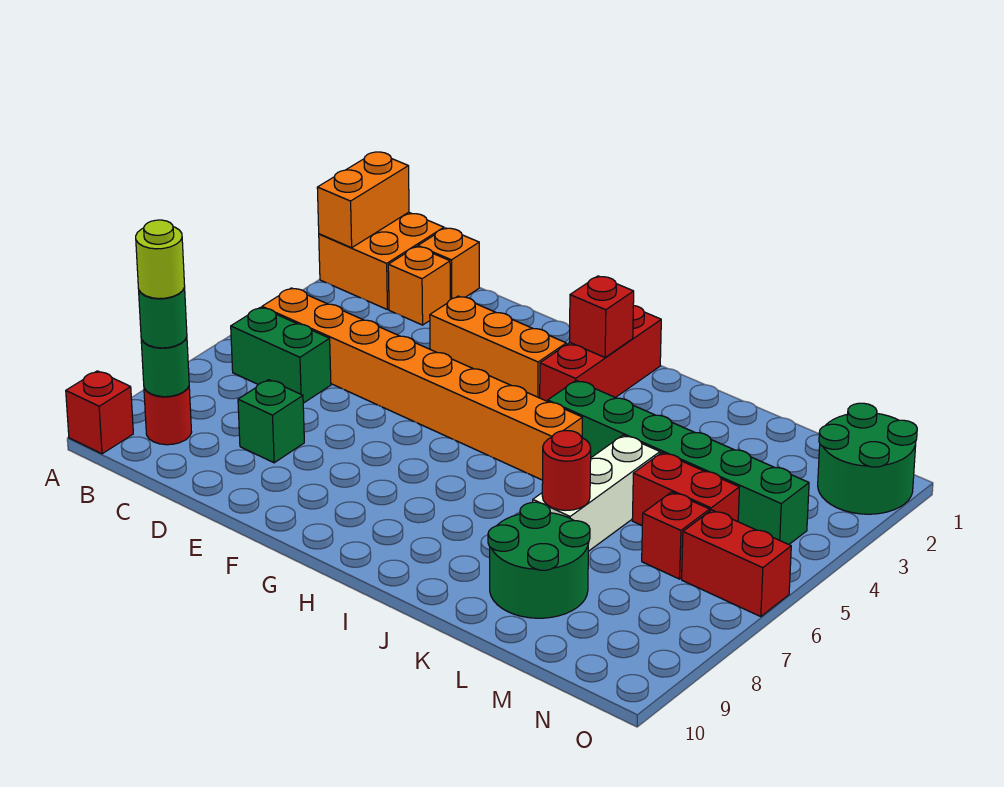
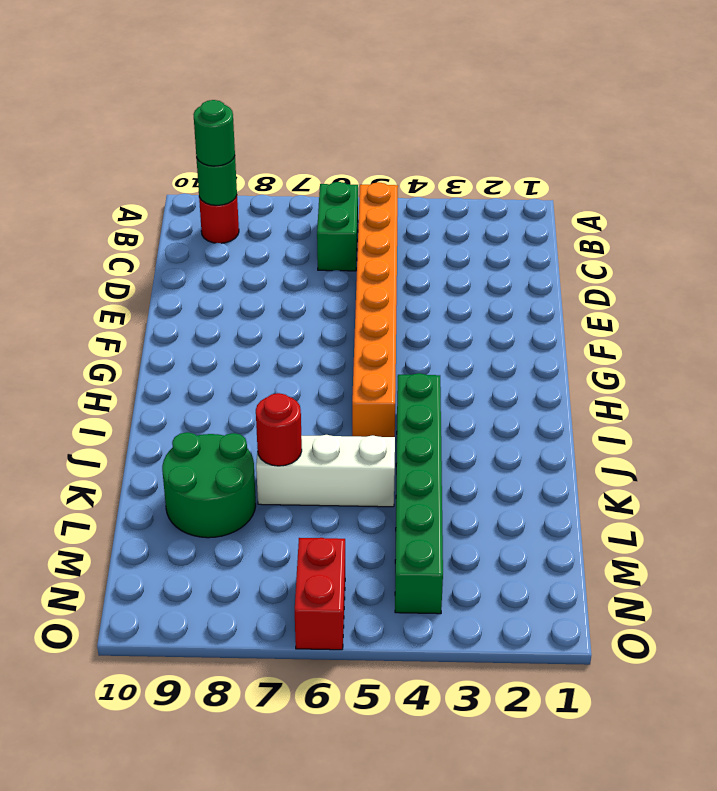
none -> orange 2x2 brick [319,212,444,310]
none -> red 1x1 brick [66,371,133,454]
none -> orange 1x1 brick [418,228,479,299]

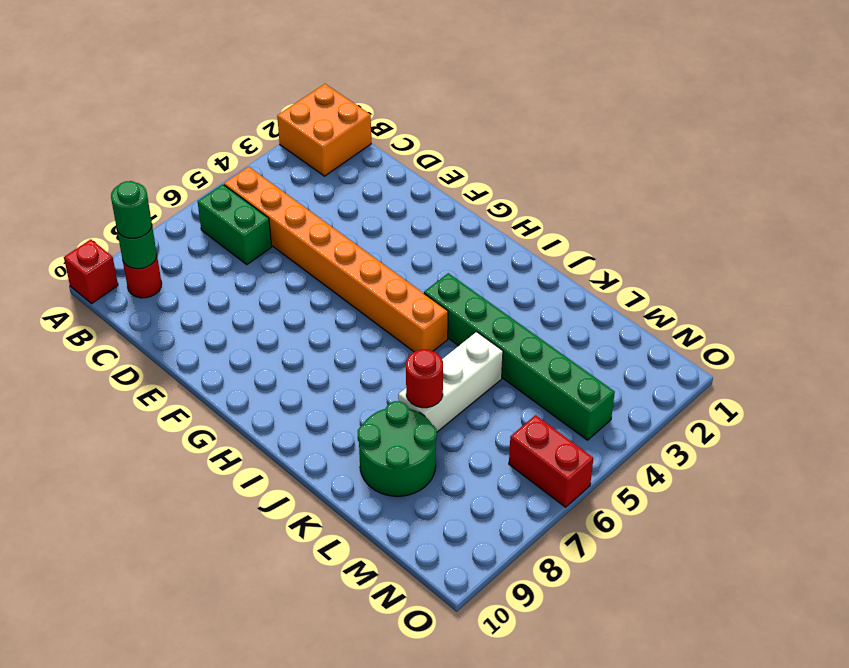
none -> orange 1x1 brick [418,228,479,299]
none -> orange 1x1 brick [388,247,450,325]
none -> green 1x1 brick [238,380,304,463]

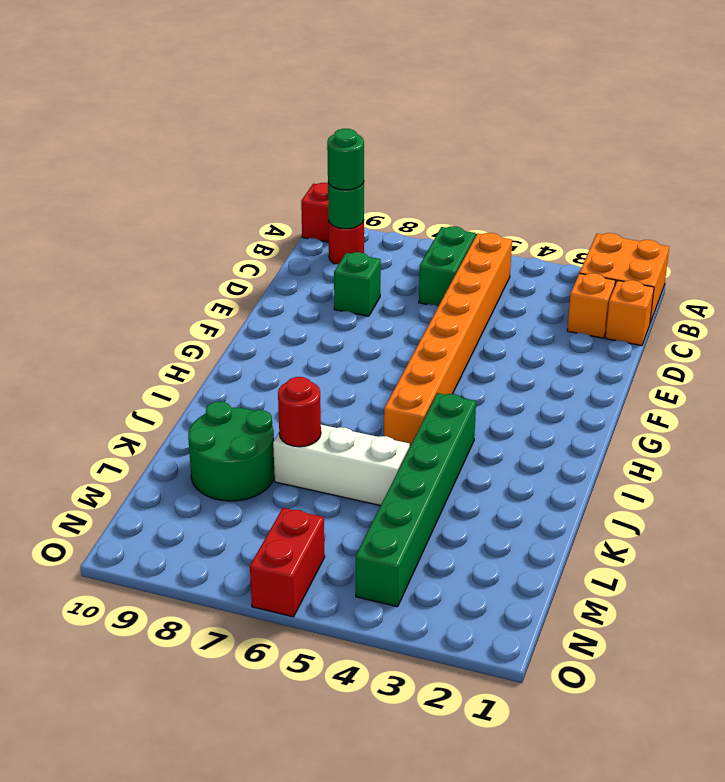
none -> orange 1x3 brick [430,296,566,398]
none -> red 1x3 brick [540,305,661,401]
none -> red 1x2 brick [632,453,739,526]

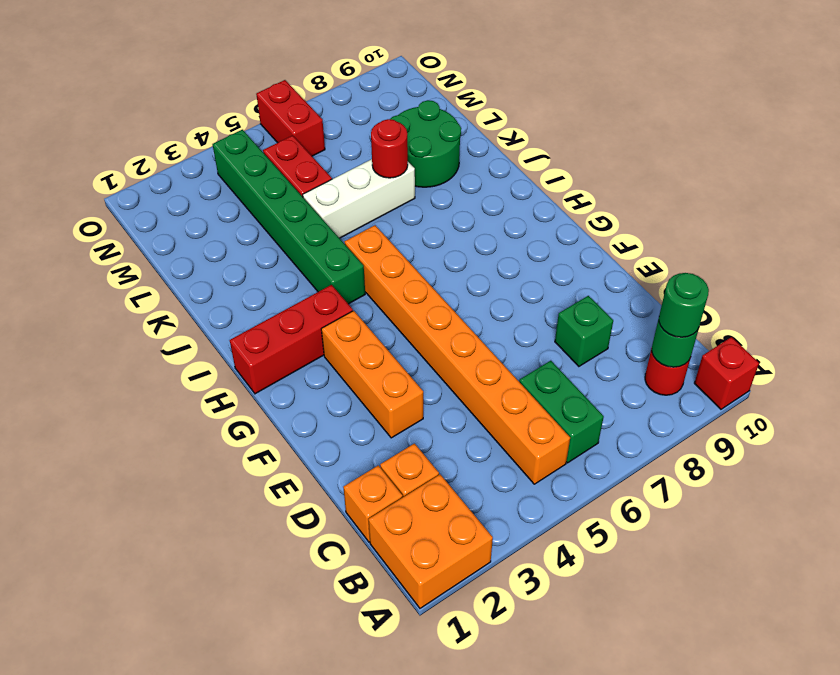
none -> red 1x1 brick [642,492,710,579]
none -> green 2x2 round brick [818,403,917,514]
none -> orange 1x2 brick [317,152,409,248]

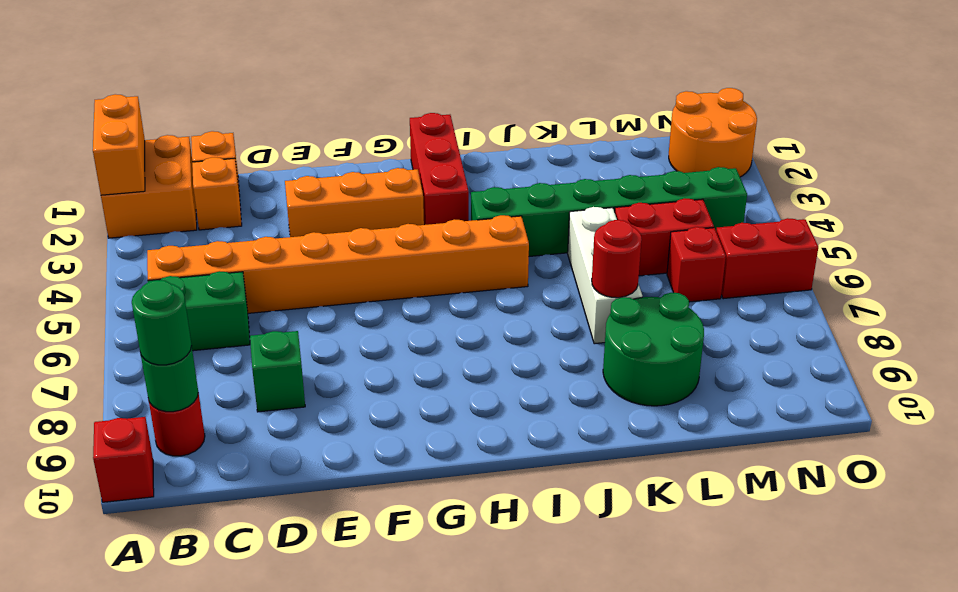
orange 2x2 round brick [669,88,757,177] -> green 2x2 round brick [818,403,917,514]
none -> red 1x1 brick [569,276,634,357]
none -> lime 1x1 round brick [136,220,185,299]

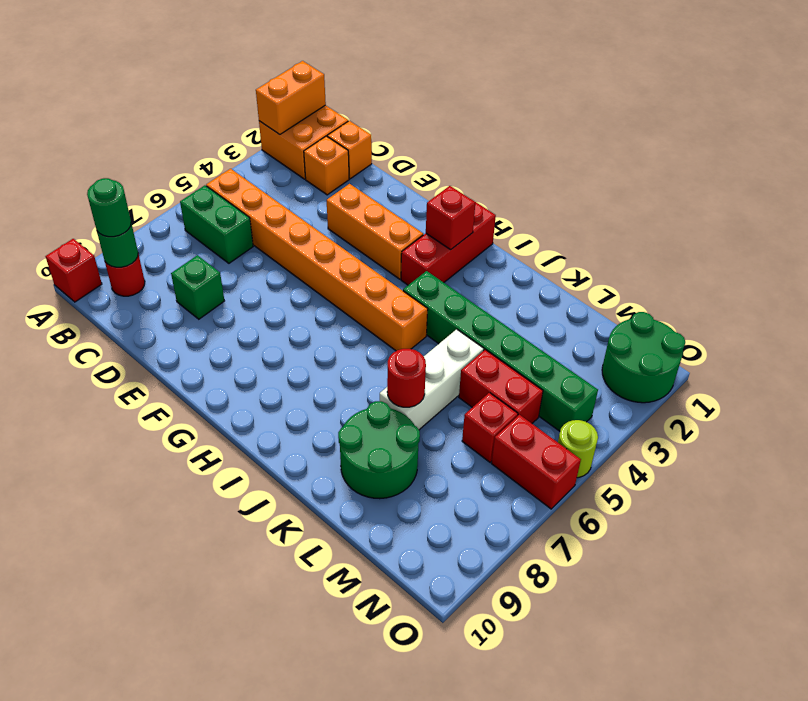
lime 1x1 round brick [558,420,598,478] -> lime 1x1 round brick moved to [136,220,185,299]

